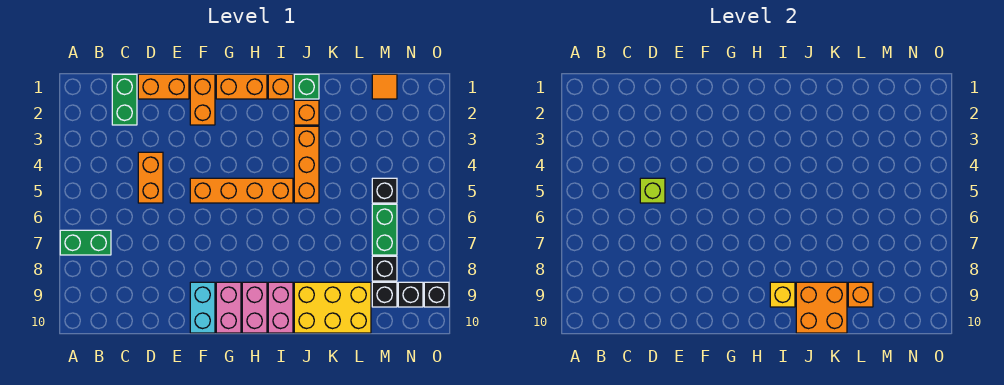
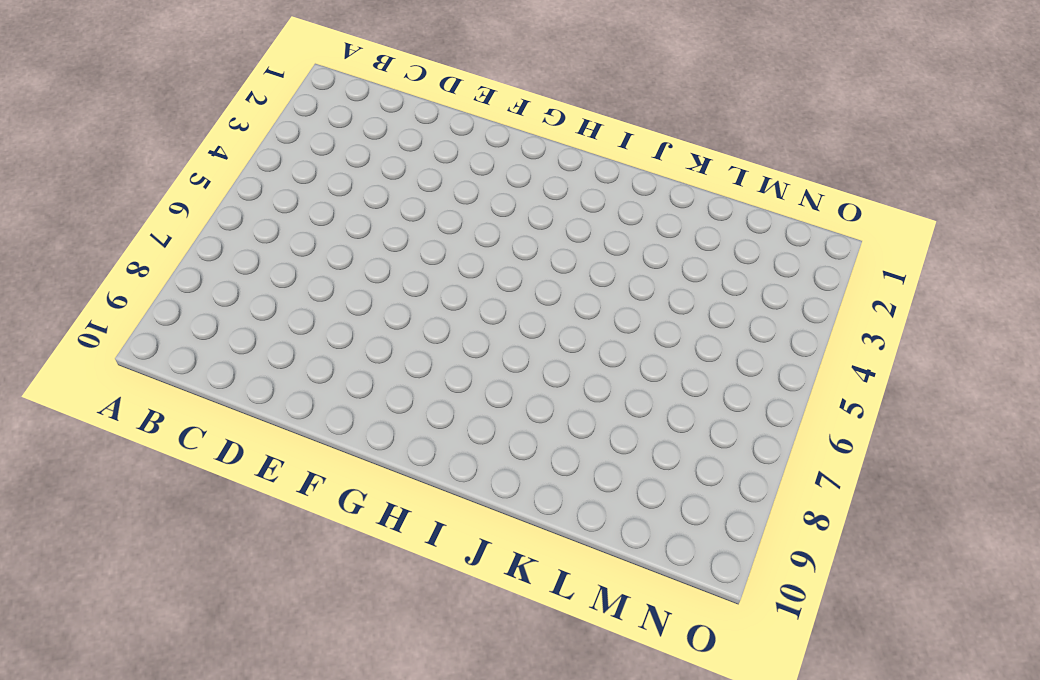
none -> green 1x2 brick [60,230,111,255]
none -> green 1x2 brick [112,74,137,125]
none -> orange 1x2 brick [138,74,189,99]

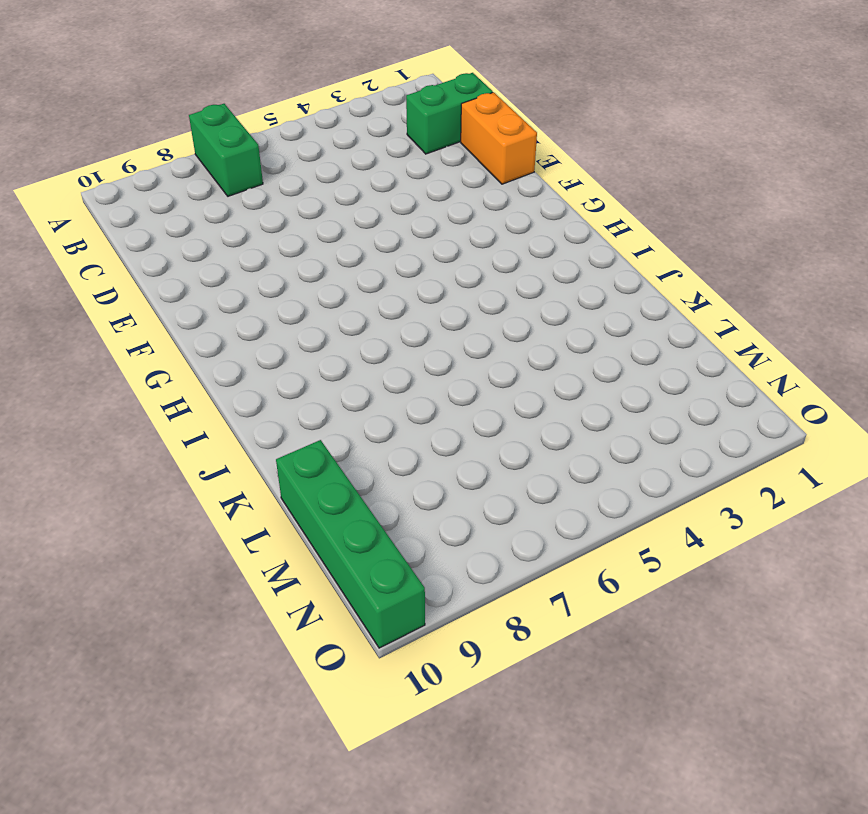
green 1x4 brick [276,440,425,648] -> yellow 2x3 brick [294,282,371,333]
none -> orange 1x2 brick [138,152,163,203]
none -> orange 1x2 brick [190,74,215,125]
none -> orange 1x4 brick [190,178,293,203]

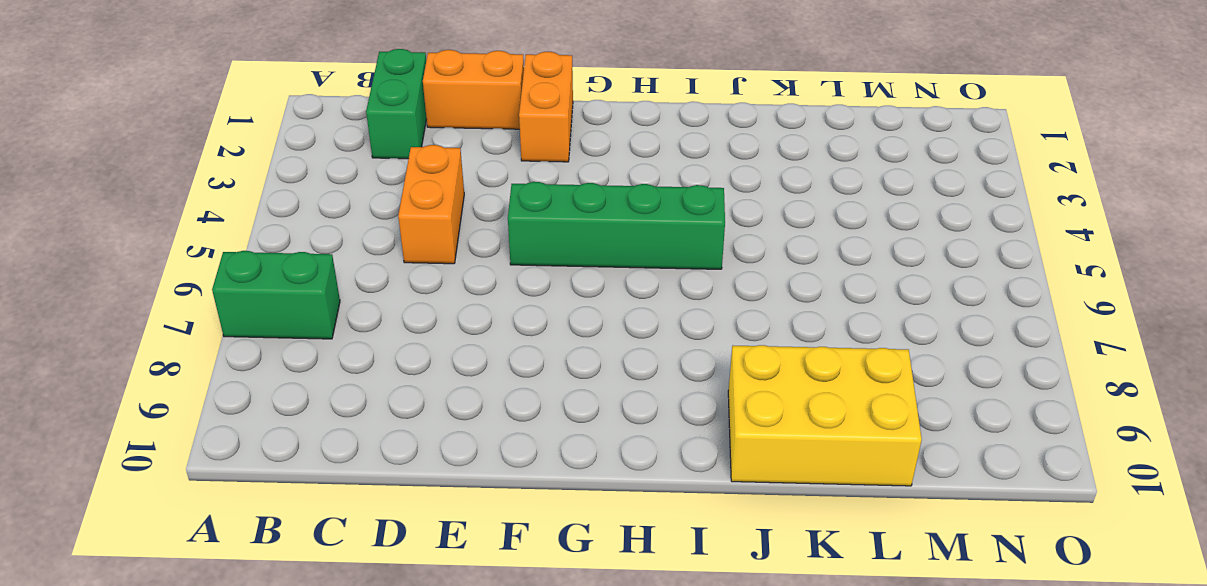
green 1x4 brick [508,182,725,269] -> orange 1x4 brick [190,178,293,203]
none -> cyan 1x2 brick [190,282,215,333]
none -> orange 1x2 brick [216,74,267,99]
none -> pink 1x2 brick [216,282,241,333]

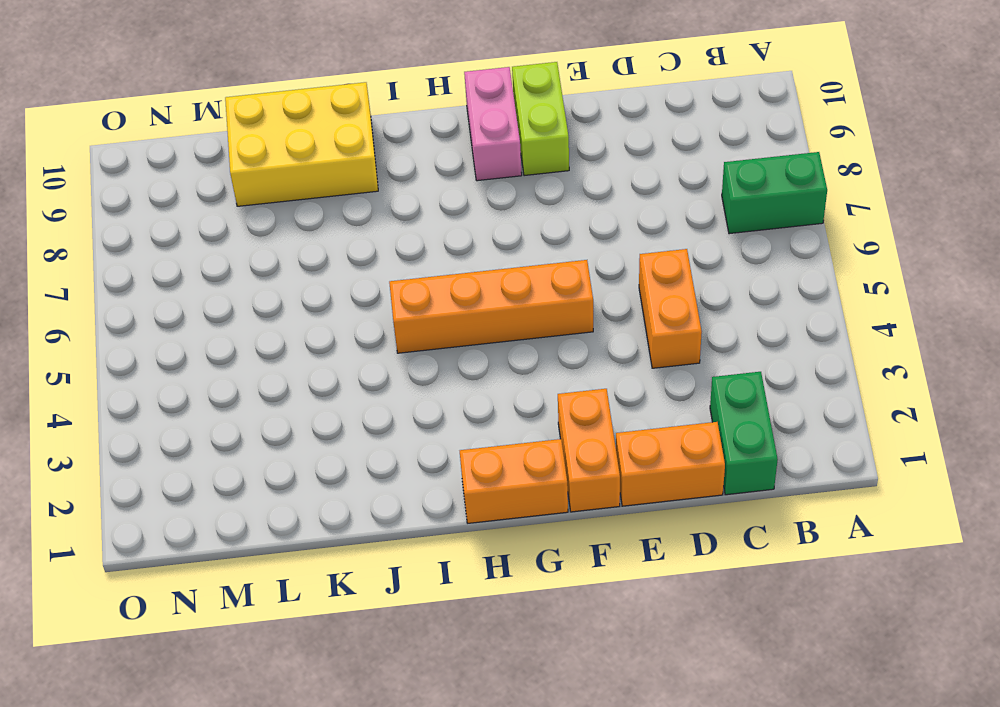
lime 1x2 brick [512,62,569,176] -> cyan 1x2 brick [190,282,215,333]
none -> pink 1x2 brick [242,282,267,333]
none -> orange 1x1 brick [268,74,293,99]
none -> pink 1x2 brick [268,282,293,333]

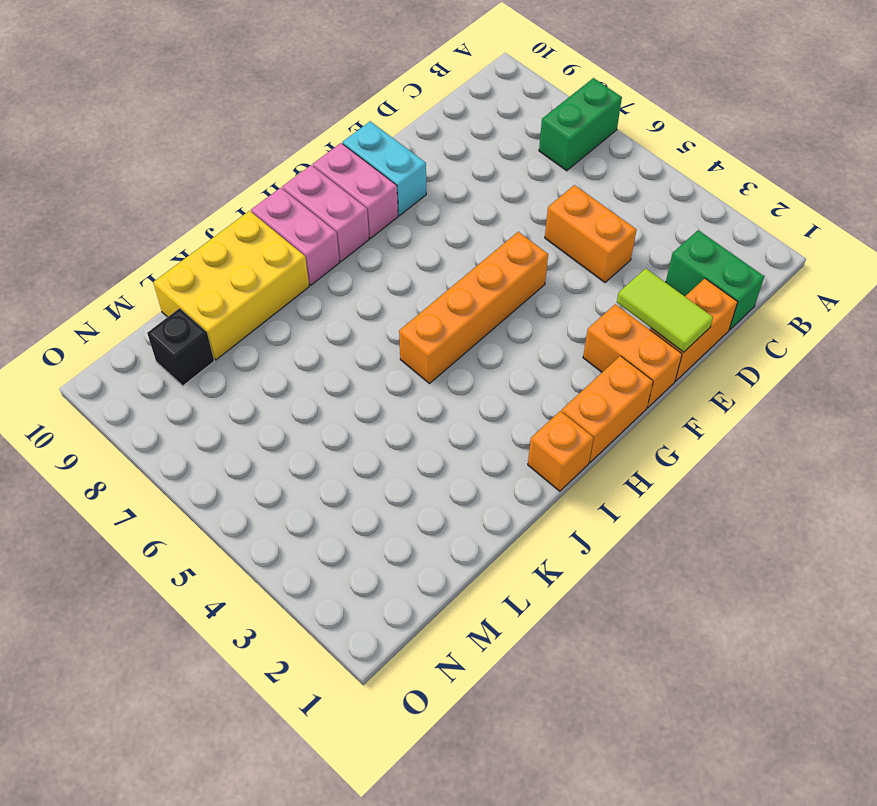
lime 1x2 tile [617,268,713,352] -> none
none -> green 1x1 brick [294,74,319,99]
none -> orange 1x1 brick [294,100,319,125]
none -> orange 1x3 brick [294,126,319,203]

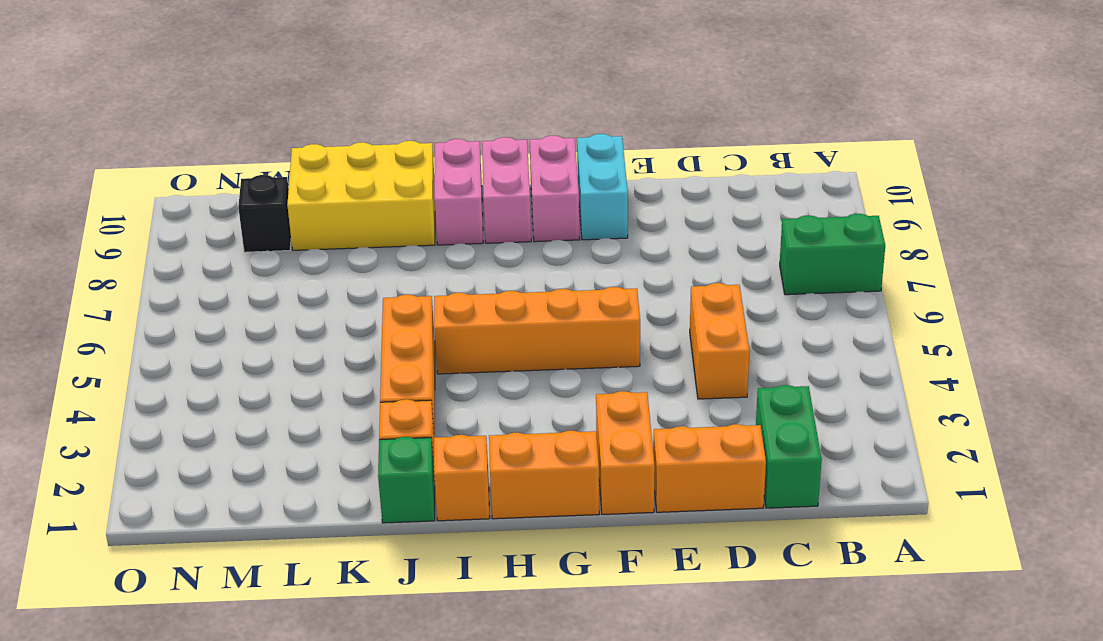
none -> orange 1x1 tile [372,74,397,99]
none -> black 1x1 brick [372,178,397,203]
none -> green 1x2 brick [372,204,397,255]

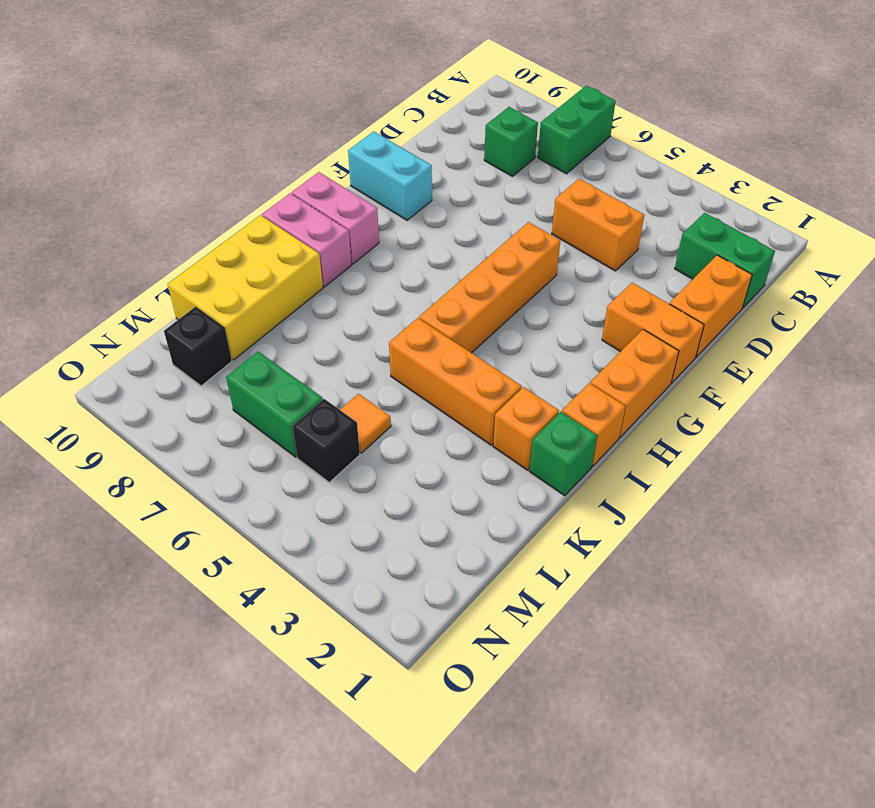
green 1x1 brick [484,107,538,176] -> none
orange 1x1 tile [340,394,391,453] -> orange 1x1 tile moved to [372,74,397,99]
none -> pink 1x2 brick [216,282,241,333]
none -> black 1x1 brick [372,256,397,281]
none -> black 1x1 brick [398,282,423,307]

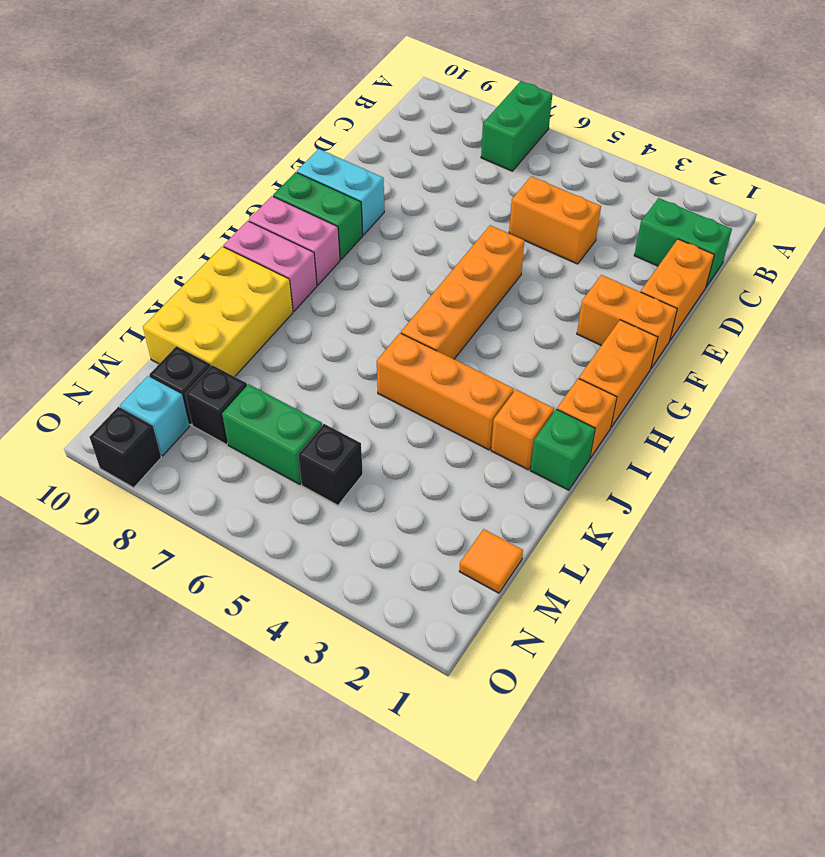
green 1x2 brick [273,172,363,259] -> pink 1x2 brick [216,282,241,333]
cyan 1x1 brick [120,376,189,456] -> black 1x1 brick [398,282,423,307]
none -> lime 1x1 brick [640,178,665,203]
none -> yellow 1x1 brick [770,282,795,307]
none -> orange 2x2 brick [796,282,847,333]

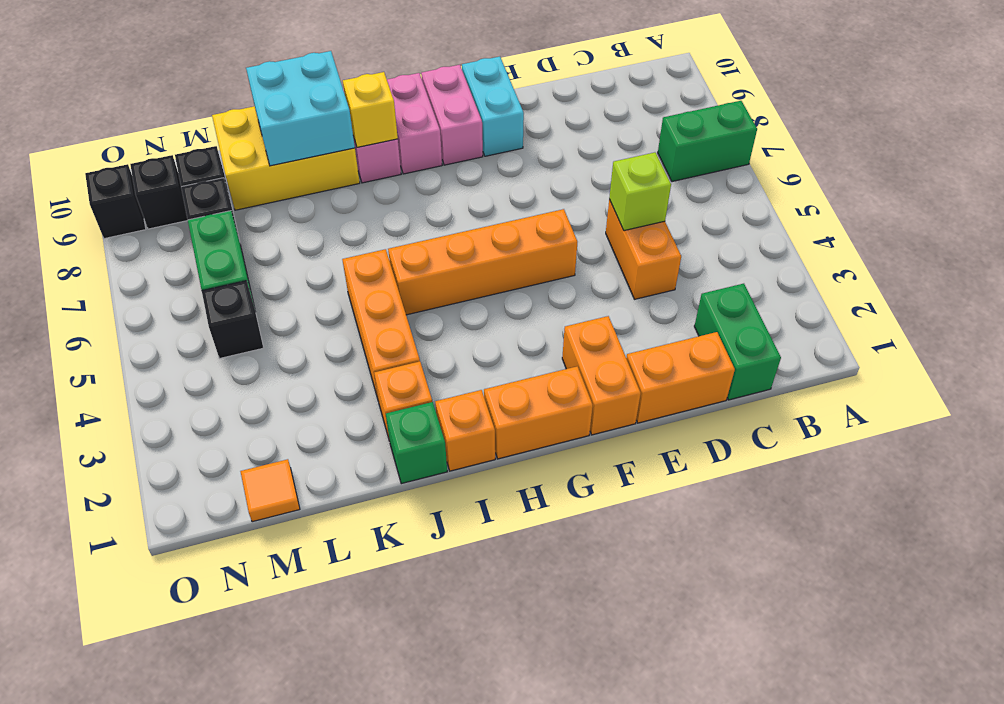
cyan 2x2 brick [246,51,355,166] -> orange 2x2 brick [796,282,847,333]
none -> orange 1x1 brick [848,282,873,307]

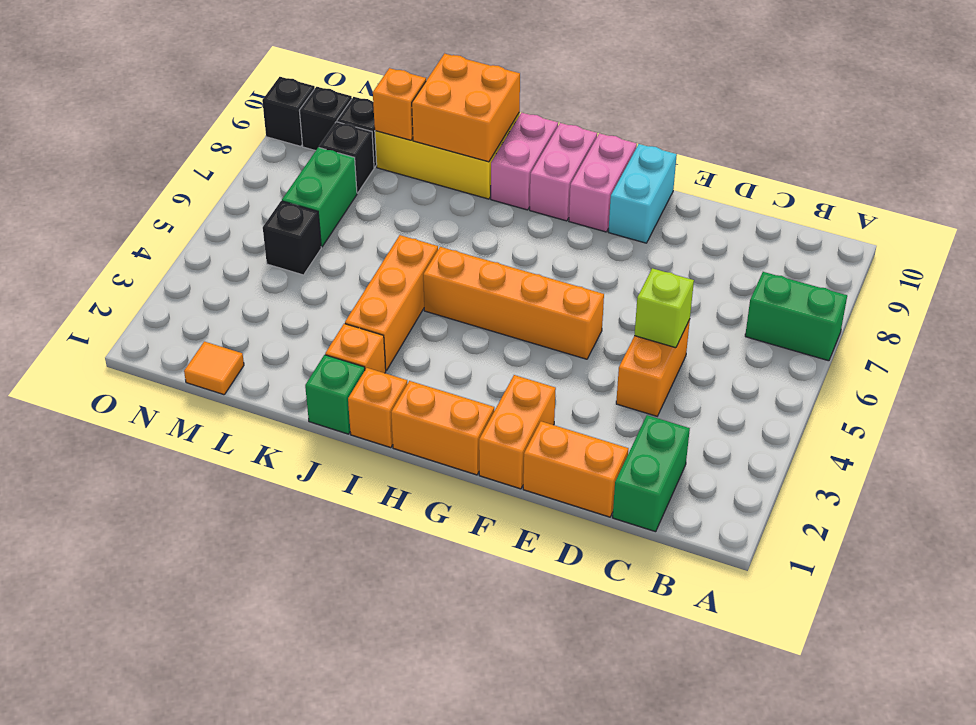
none -> yellow 1x1 brick [770,282,795,307]

